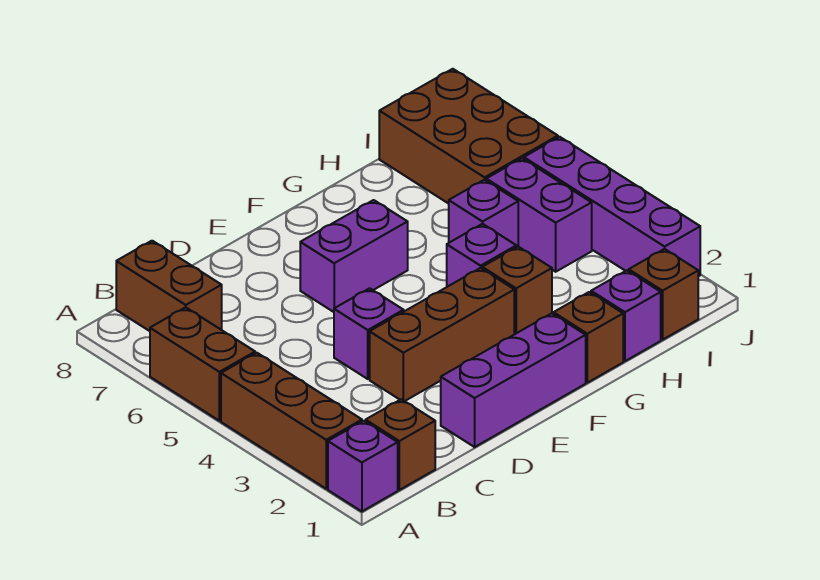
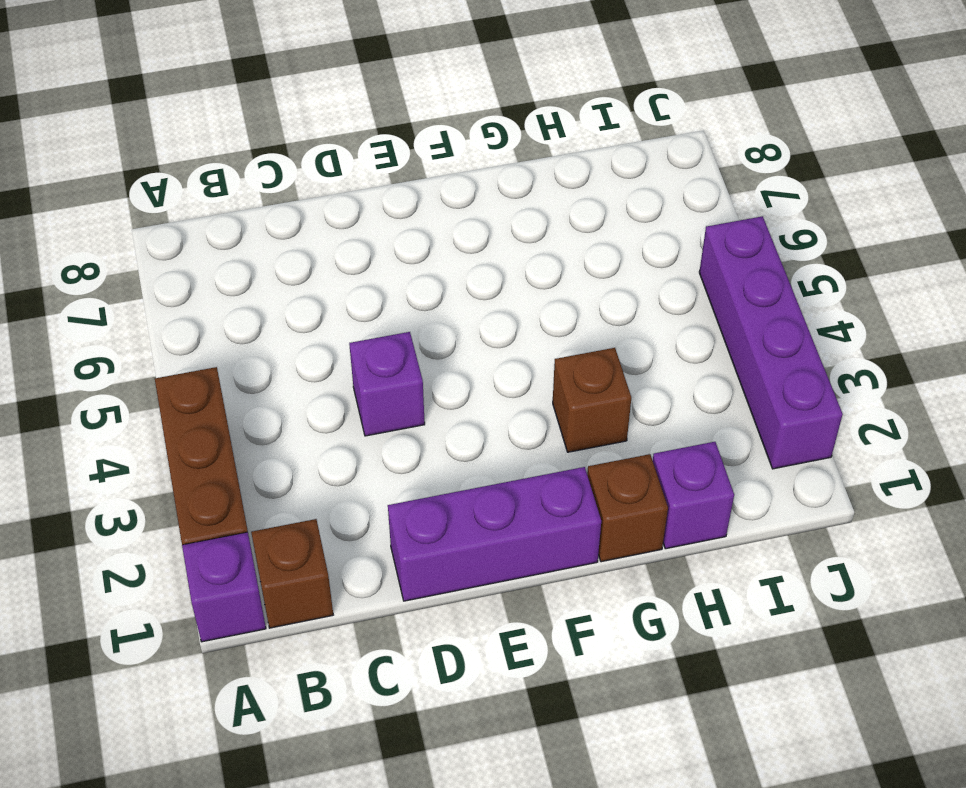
none -> brown 1x2 brick [150,307,255,421]
none -> brown 1x2 brick [116,241,222,331]
none -> brown 1x3 brick [370,268,514,401]

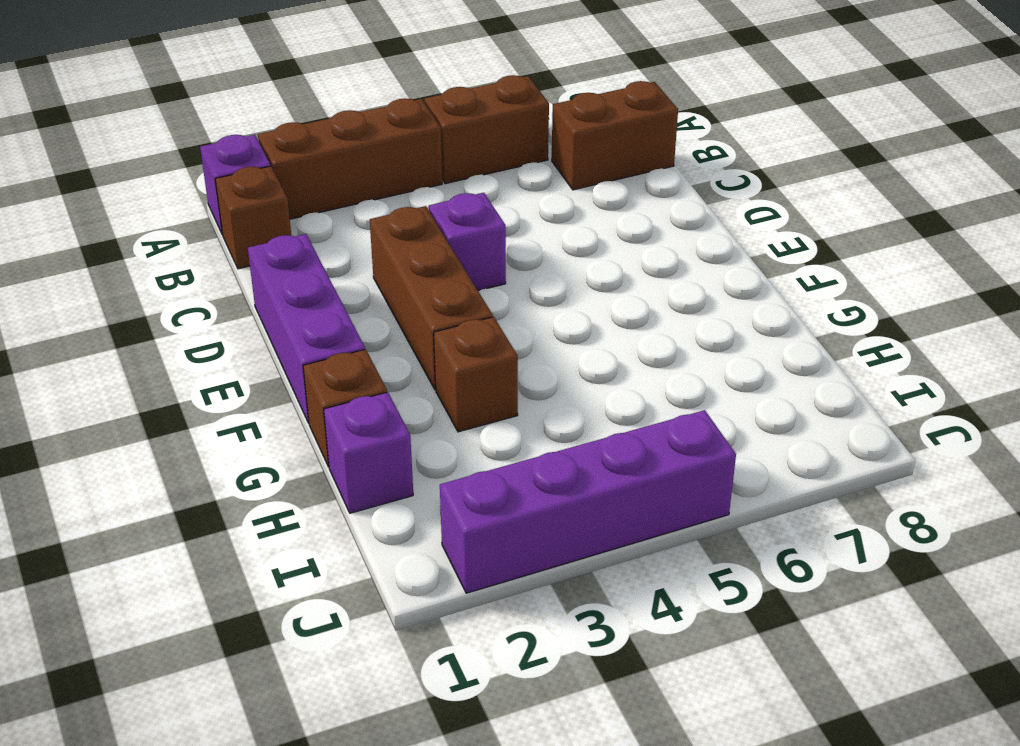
none -> purple 1x2 brick [300,200,408,312]
none -> purple 1x1 brick [447,224,516,287]
none -> purple 1x1 brick [449,180,518,247]

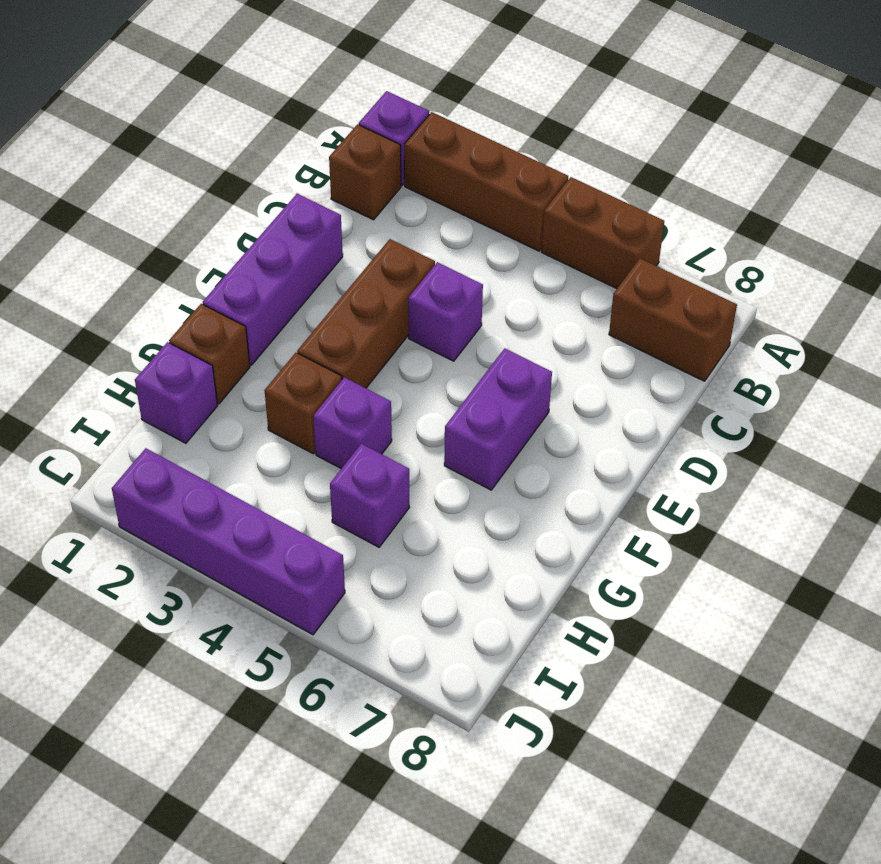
none -> brown 1x1 brick [629,249,698,340]
none -> purple 1x2 brick [486,158,592,272]
none -> brown 2x3 brick [379,69,558,204]

